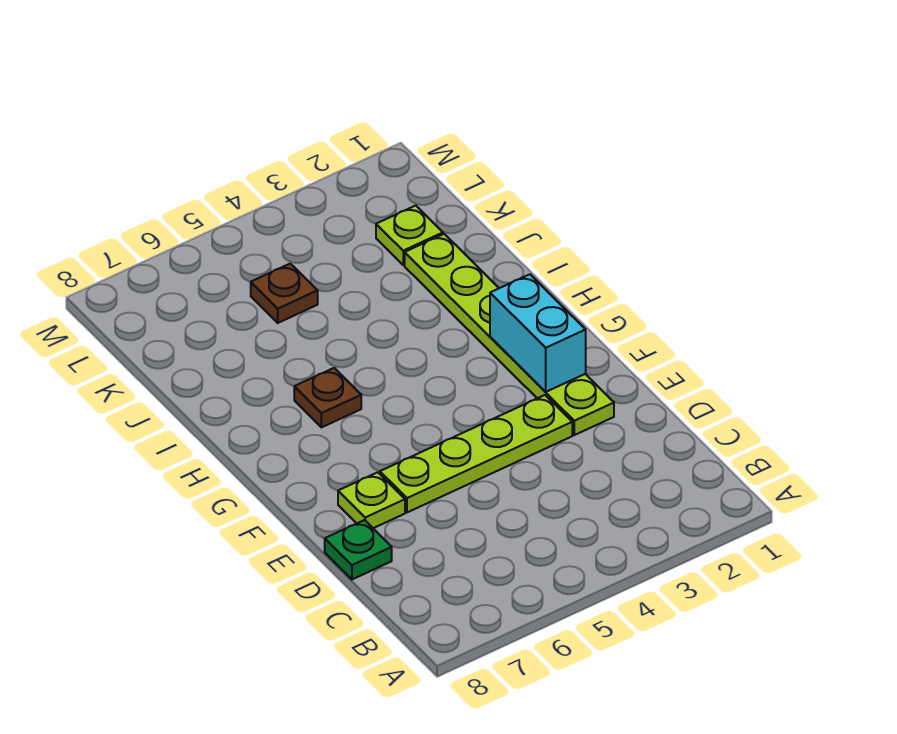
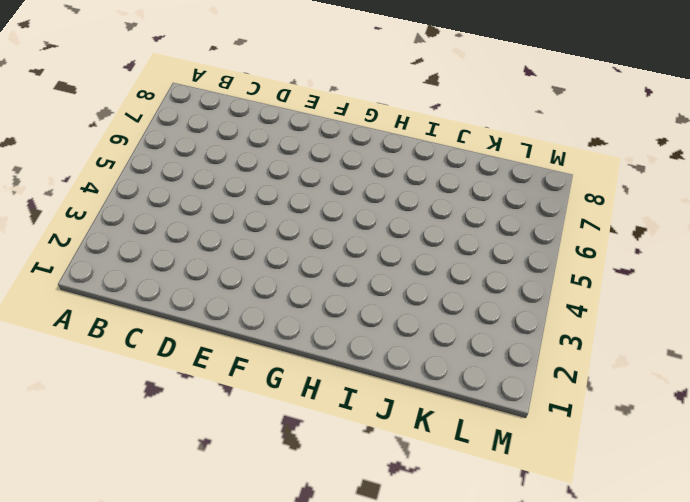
none -> green 1x1 plate [325,520,392,579]
none -> lime 1x6 plate [405,234,614,435]

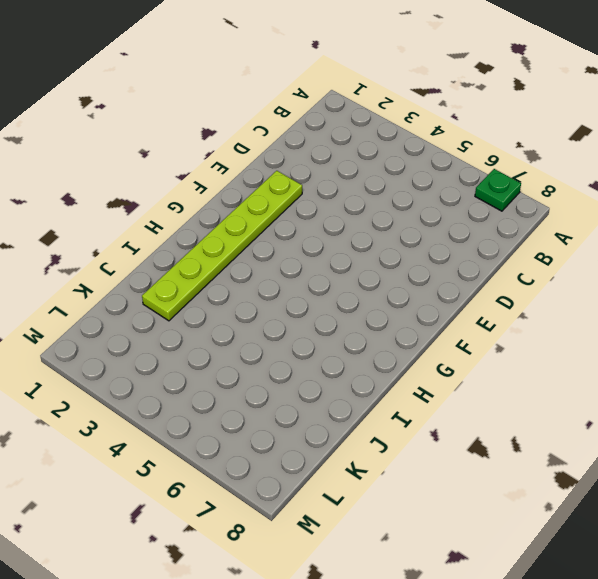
green 1x1 plate [475,169,521,211] -> green 1x1 plate moved to [325,520,392,579]
none -> lime 1x4 plate [380,395,572,512]
none -> lime 1x1 plate [338,472,405,528]

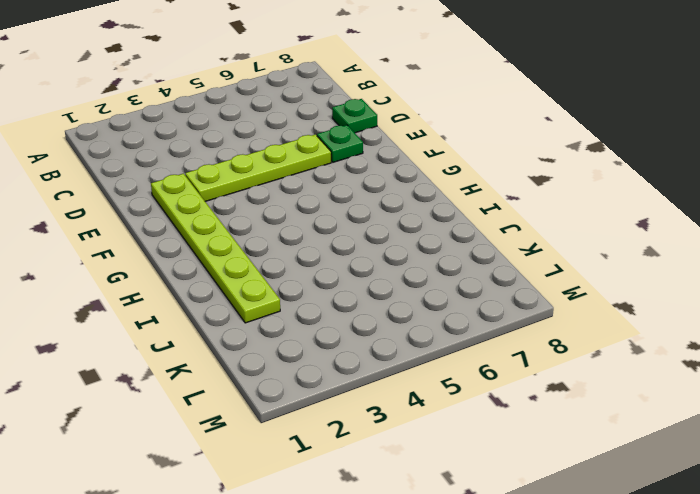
green 1x1 plate [317,125,363,162] -> lime 1x1 plate [338,472,405,528]
none -> brown 1x1 plate [294,368,361,427]
none -> lime 1x1 plate [376,206,443,265]

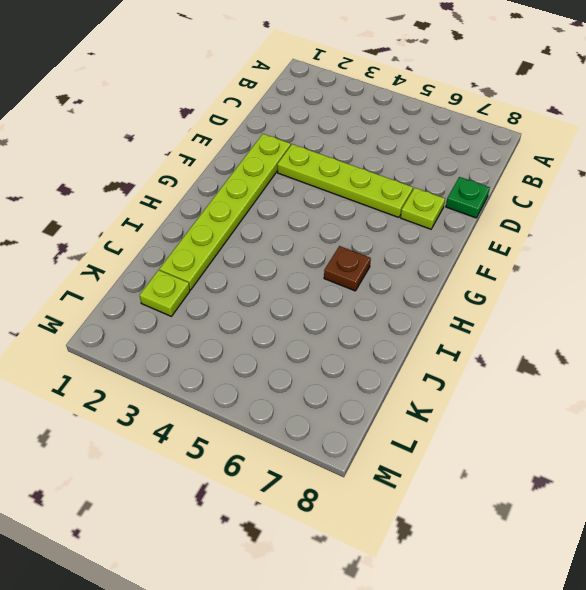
none -> brown 1x1 plate [251,264,318,323]
none -> cyan 1x2 brick [490,274,586,392]

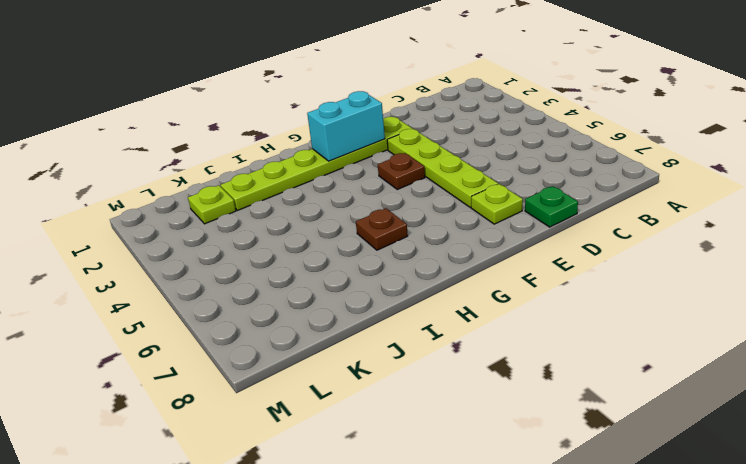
brown 1x1 plate [378,153,425,190] -> brown 1x1 plate moved to [251,264,318,323]

